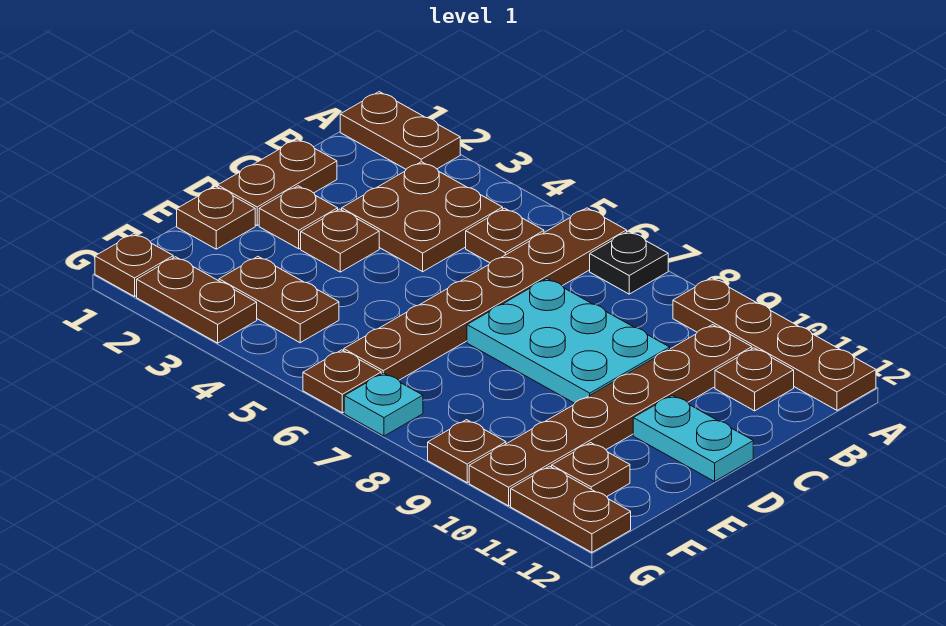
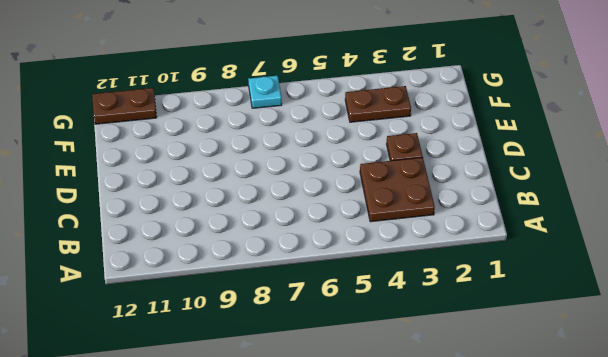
none -> brown 1x2 plate [340,92,460,169]
none -> brown 1x6 plate [344,208,627,380]
none -> black 1x1 plate [590,231,668,294]

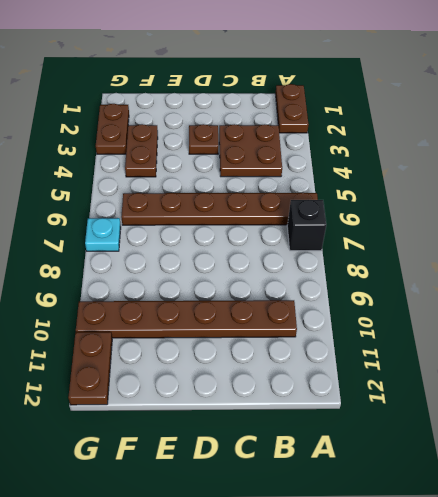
black 1x1 brick [287,200,326,251] -> black 1x1 plate [590,231,668,294]
none -> brown 1x4 plate [673,278,876,410]
none -> brown 1x1 plate [466,208,544,263]
none -> brown 1x1 plate [715,348,794,411]

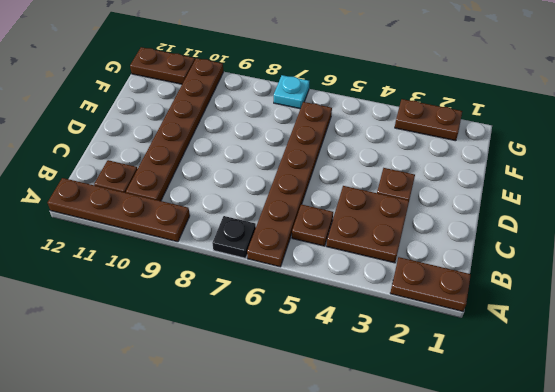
none -> brown 1x2 plate [218,139,337,225]
none -> cyan 2x3 plate [467,279,670,403]
none -> brown 1x1 plate [259,186,338,249]

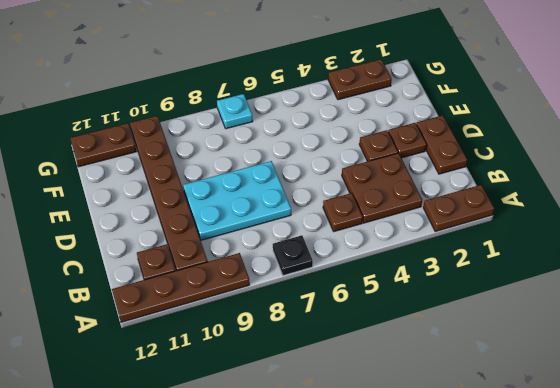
none -> brown 1x6 plate [344,208,627,380]
none -> cyan 1x2 plate [633,395,753,481]
none -> brown 1x1 plate [177,186,255,249]

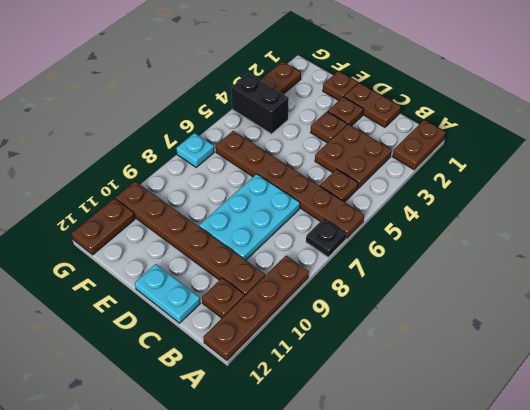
cyan 1x2 plate [135,264,200,323] -> cyan 1x2 plate turned to [633,395,753,481]
black 1x2 brick [231,73,289,134] -> brown 1x2 plate [219,257,339,343]
none -> brown 1x1 plate [552,443,630,497]
none -> brown 1x1 plate [95,234,173,296]
none -> brown 1x1 plate [303,350,381,413]

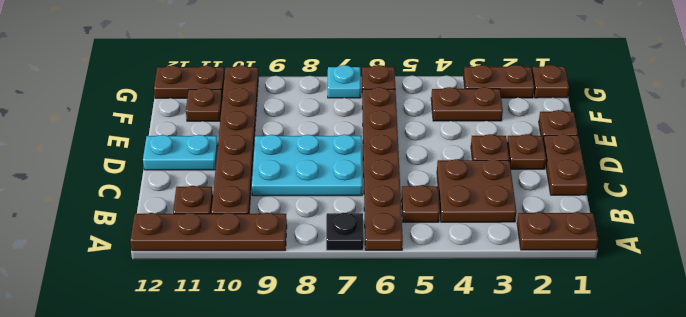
none -> brown 1x1 plate [428,420,506,483]

